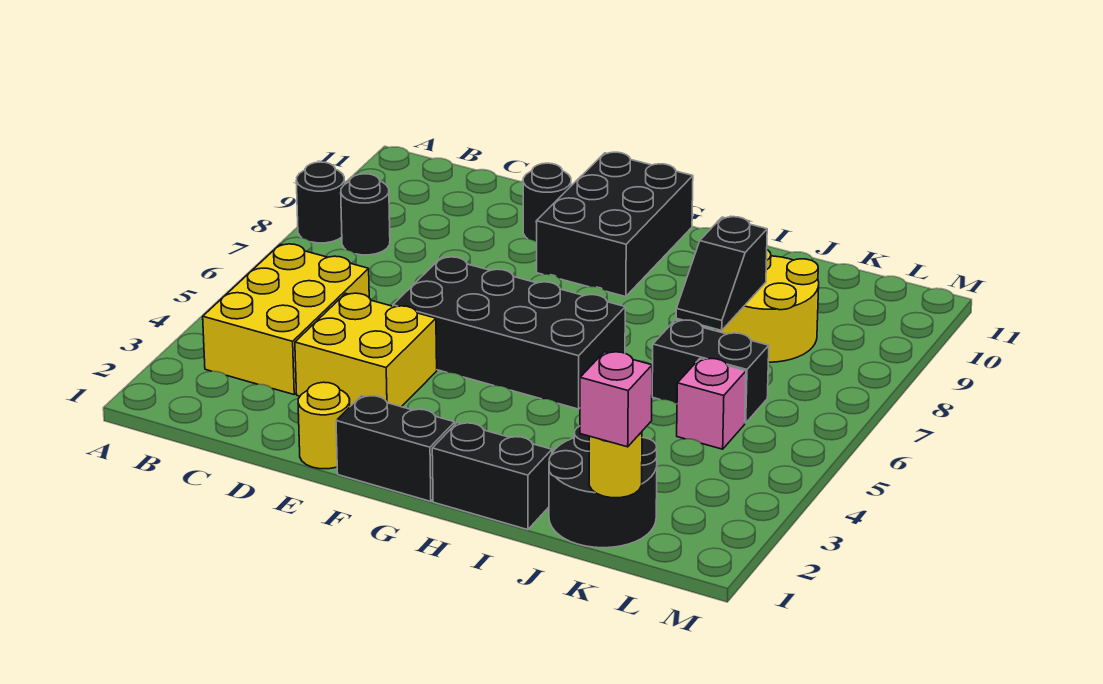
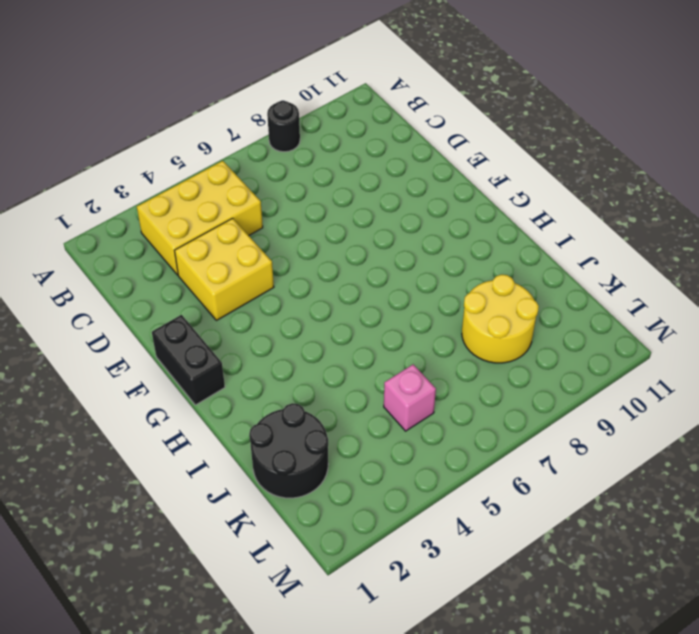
none -> black 1x1 round brick [341,174,390,255]
none -> yellow 1x1 round brick [298,382,350,469]
none -> black 2x4 brick [393,257,625,409]

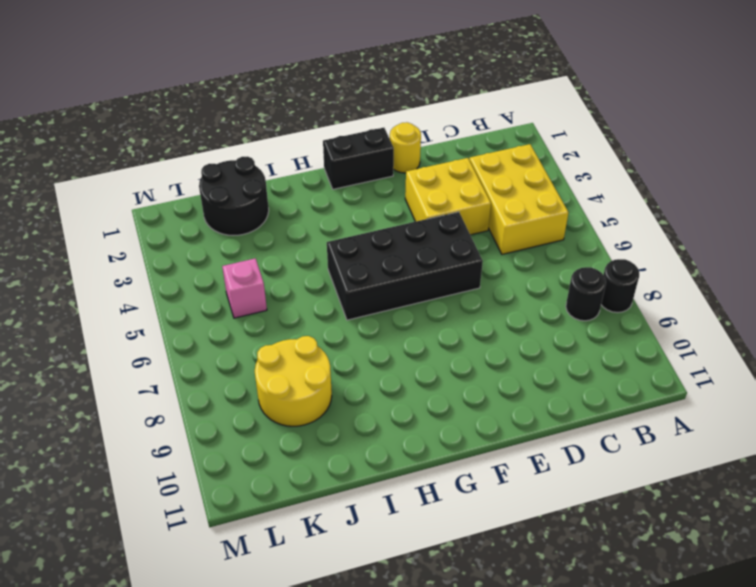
none -> black 1x1 round brick [523,163,571,242]
none -> black 2x3 brick [536,152,693,297]
none -> black 1x2 brick [432,423,552,530]

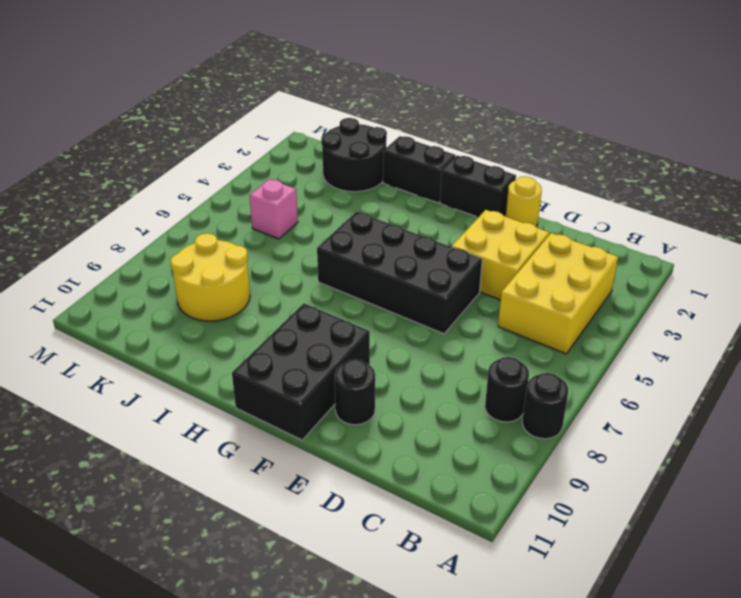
none -> black 1x2 brick [652,320,769,423]
none -> black 1x2 slope [676,217,767,330]
none -> yellow 1x1 round brick [589,432,642,498]

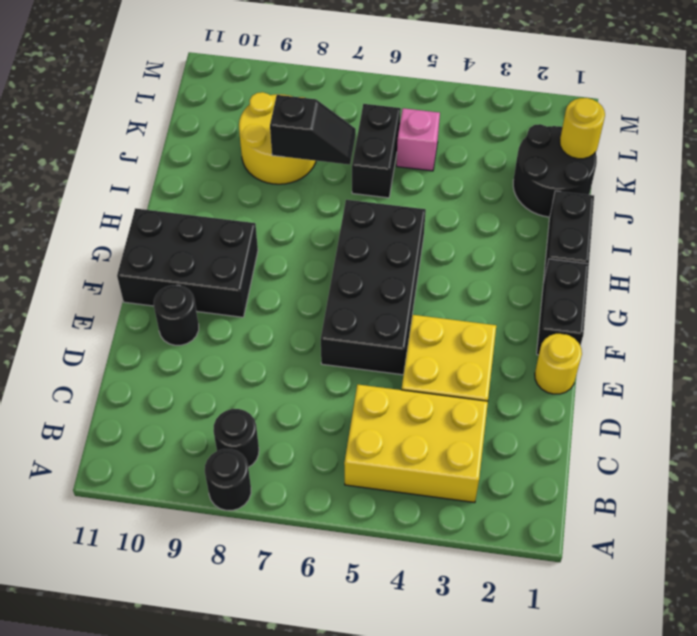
none -> pink 1x1 brick [580,352,652,447]

